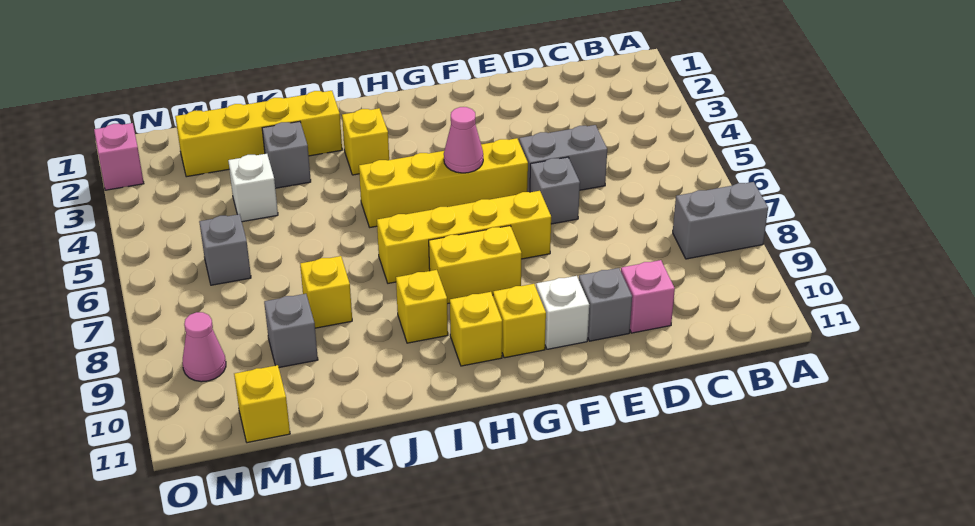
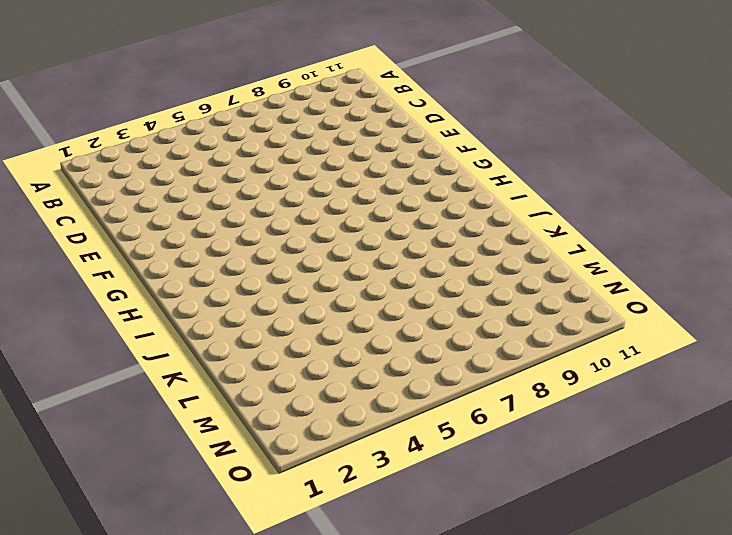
none -> grey 1x2 brick [673,182,768,259]
none -> grey 1x2 brick [519,125,607,192]
none -> pink 1x1 brick [621,260,675,333]

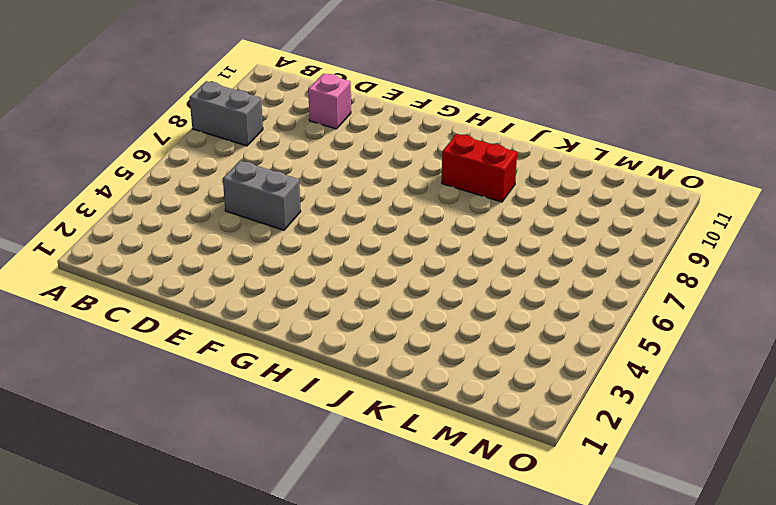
red 1x2 brick [442,134,517,202] -> yellow 1x1 brick [396,270,448,343]
none -> grey 1x1 brick [530,157,580,224]
none -> grey 1x1 brick [579,268,632,341]
none -> yellow 1x4 brick [359,138,528,227]

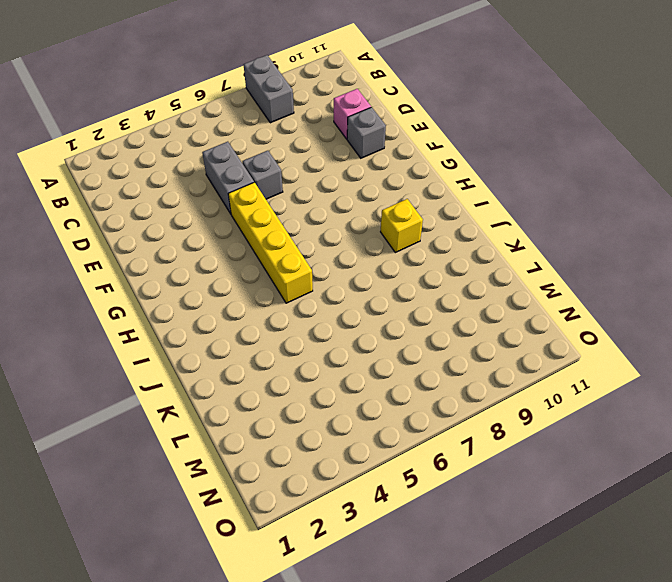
none -> yellow 1x4 brick [377,191,551,283]
none -> white 1x1 brick [536,276,589,349]
none -> yellow 1x2 brick [429,226,522,304]

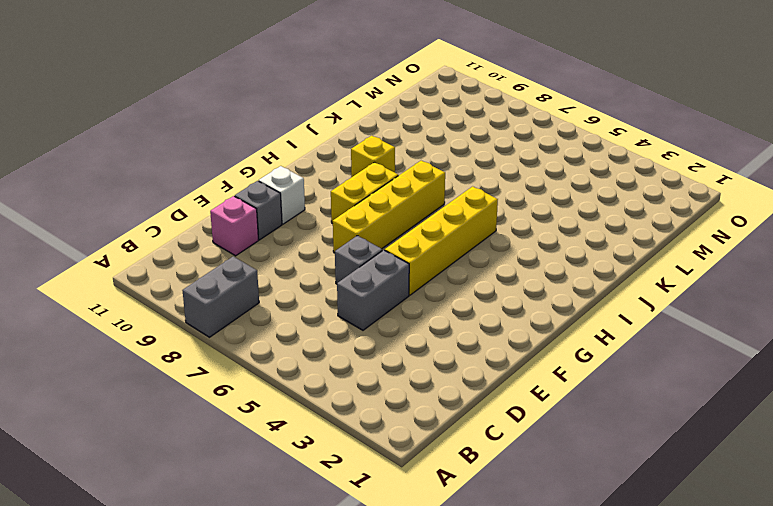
none -> yellow 1x1 brick [493,284,546,358]
none -> yellow 1x1 brick [450,292,502,366]
none -> yellow 1x1 brick [342,108,389,175]

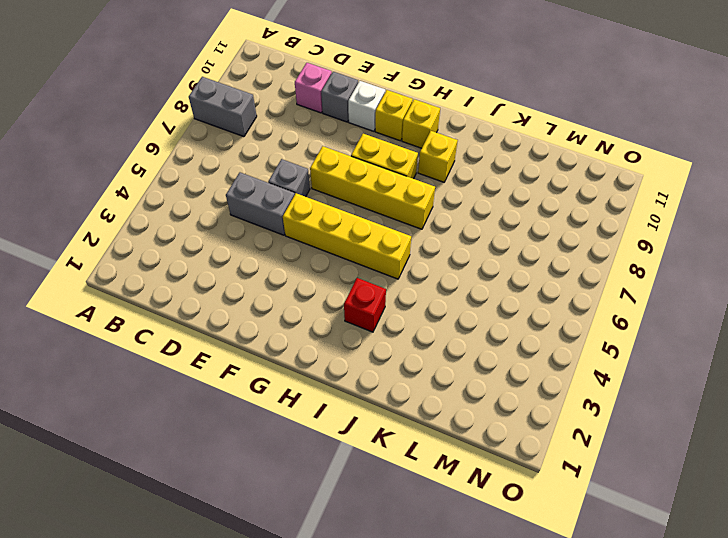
red 1x1 brick [344,278,386,332] -> yellow 1x1 brick [342,108,389,175]
none -> yellow 1x4 brick [175,91,342,177]
none -> grey 1x1 brick [262,121,311,188]
none -> yellow 1x1 brick [300,256,352,328]

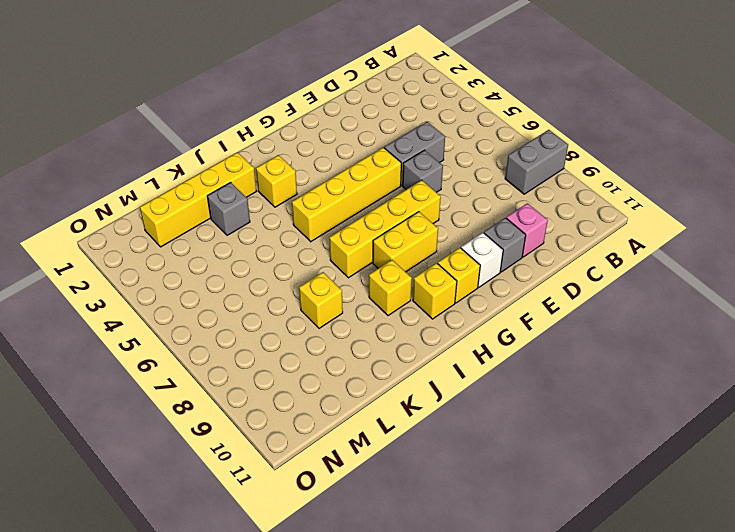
none -> white 1x1 brick [228,154,278,222]
none -> grey 1x1 brick [264,294,318,367]
none -> grey 1x1 brick [199,214,251,285]

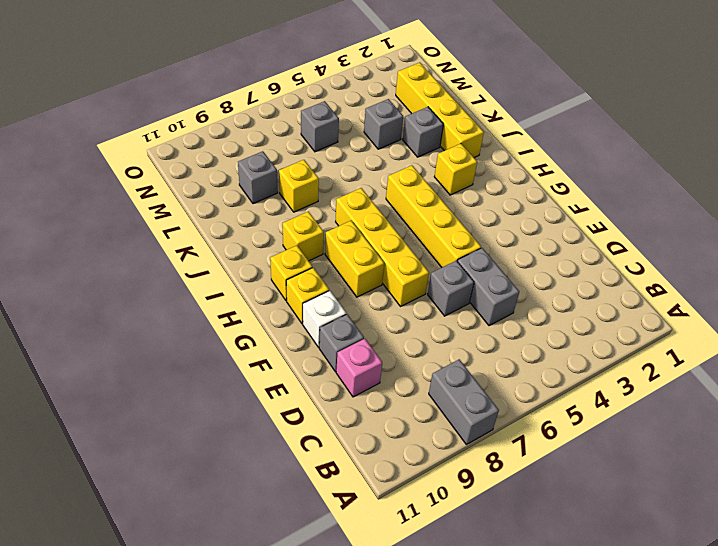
grey 1x1 brick [364,99,403,149] -> white 1x1 brick [228,154,278,222]
none -> yellow 1x1 brick [234,365,290,443]
none -> pink 1x1 cone [182,312,226,382]
none -> pink 1x1 brick [94,123,144,190]

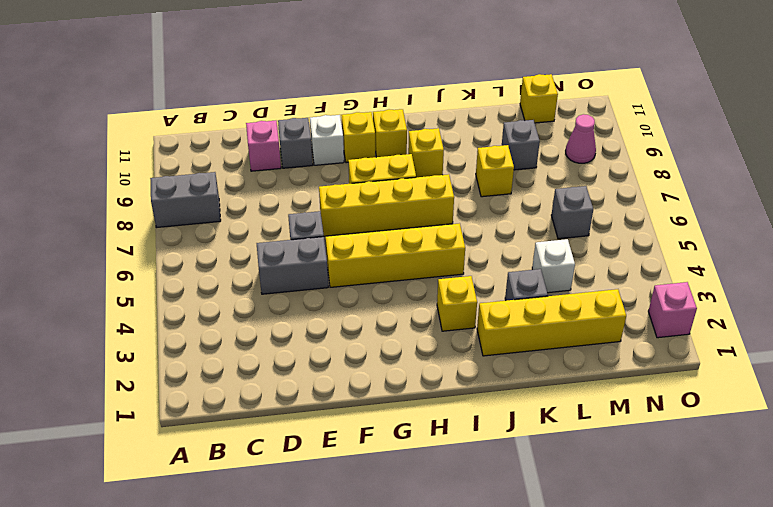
none -> pink 1x1 cone [444,107,483,173]

